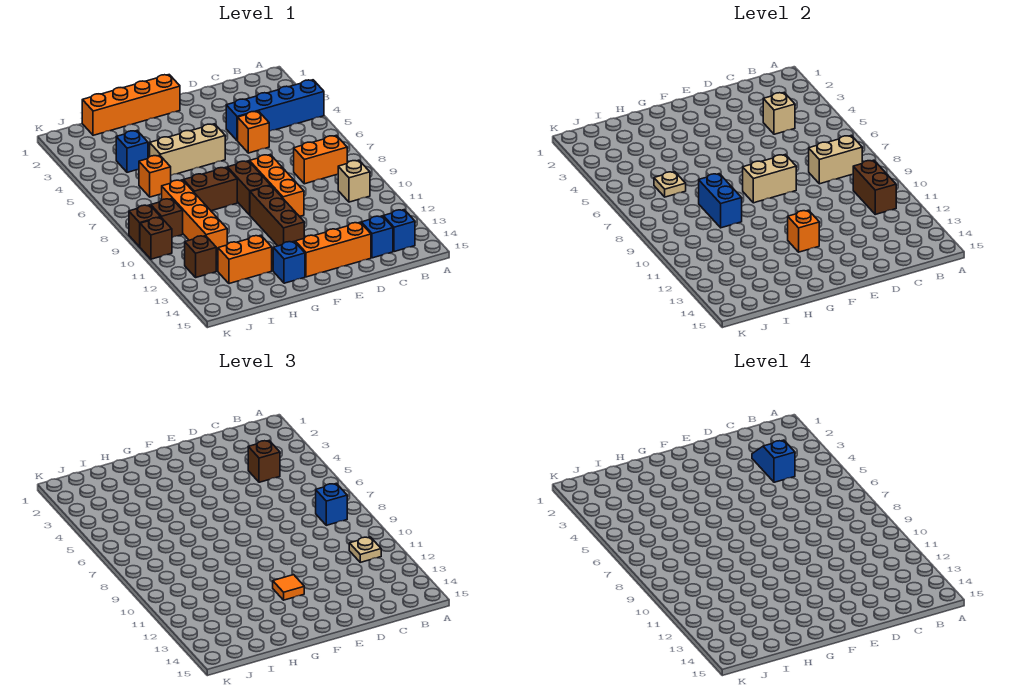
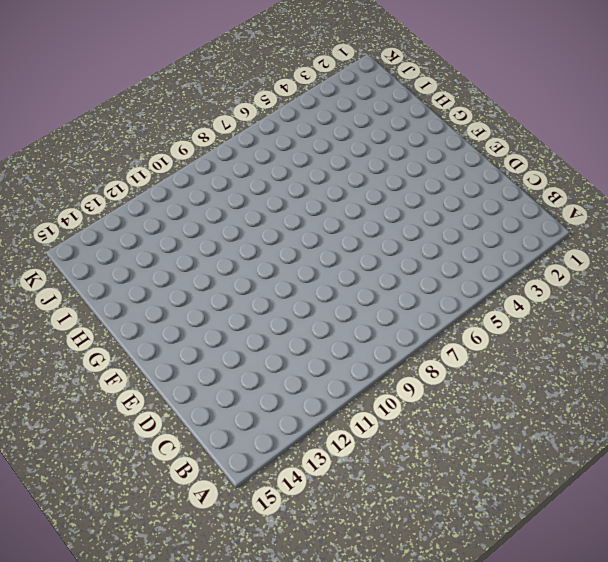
none -> blue 1x4 brick [226,80,324,141]
none -> orange 1x2 brick [294,136,347,184]
none -> tan 1x1 brick [338,160,370,202]
none -> blue 1x1 brick [383,210,415,252]

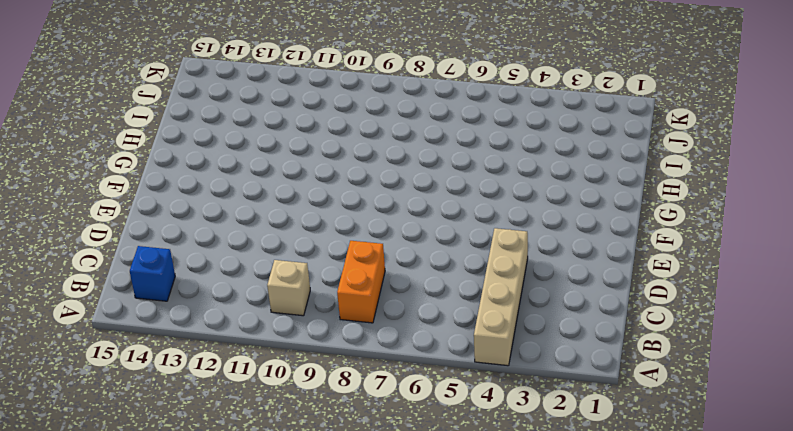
tan 1x4 brick [474,228,528,366] -> blue 1x4 brick [226,80,324,141]
none -> blue 1x1 brick [361,216,393,258]
none -> orange 1x1 brick [238,111,269,153]
none -> orange 1x3 brick [295,222,371,277]
none -> orange 1x3 brick [250,155,304,217]

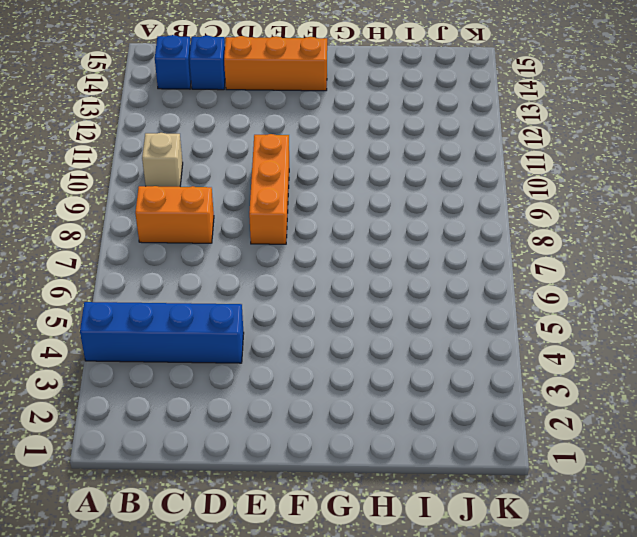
none -> orange 1x1 brick [238,111,269,153]
none -> orange 1x4 brick [82,75,180,135]
none -> tan 1x3 brick [150,124,225,175]
none -> brown 1x2 brick [228,161,271,215]

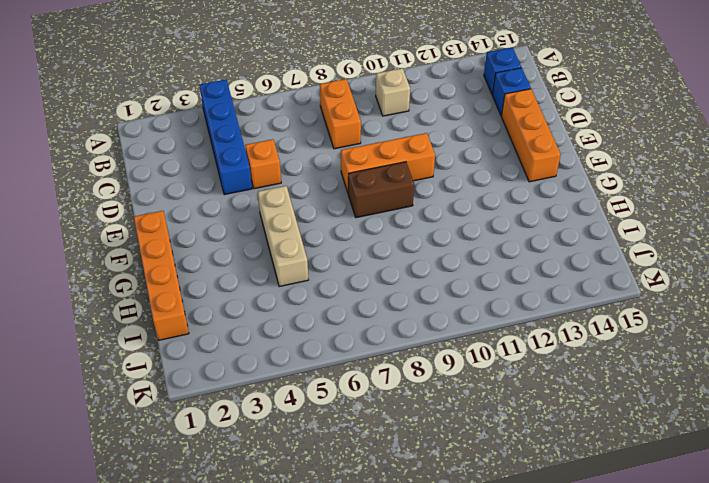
none -> brown 1x3 brick [250,186,304,246]
none -> brown 1x2 brick [184,167,237,211]
none -> blue 1x1 brick [273,241,305,283]
none -> orange 1x2 brick [218,235,272,284]

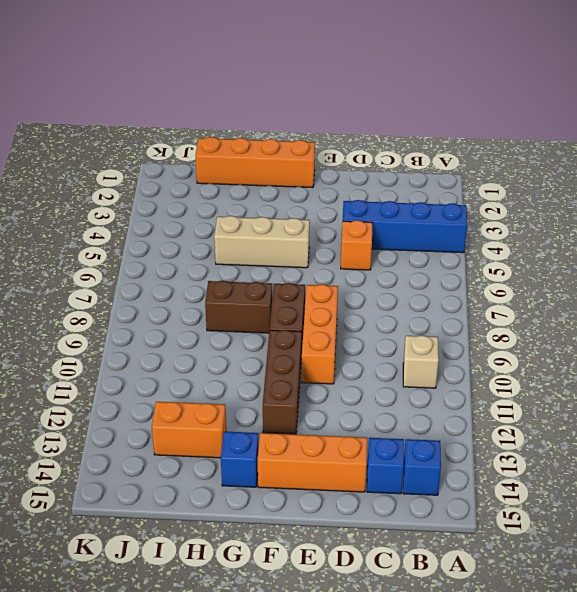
none -> orange 1x2 brick [294,136,347,184]
none -> blue 1x1 brick [116,131,148,172]
none -> orange 1x1 brick [139,155,171,197]
none -> orange 1x4 brick [162,180,227,256]

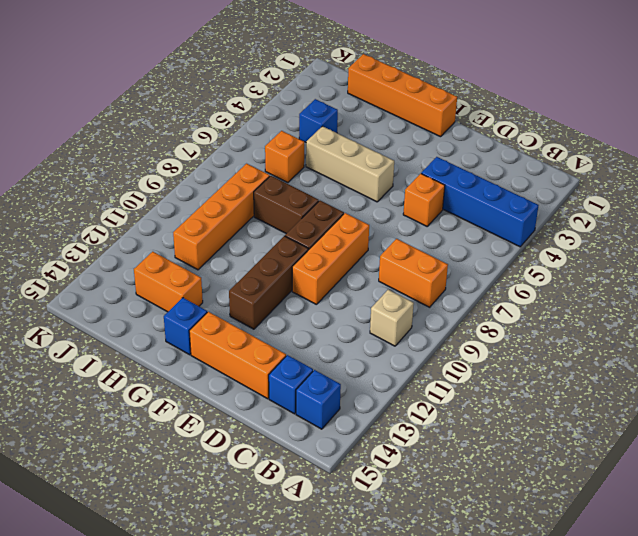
none -> brown 1x1 brick [151,199,183,237]
none -> brown 1x1 brick [185,236,216,277]
none -> brown 1x1 brick [129,205,160,247]
none -> brown 1x1 brick [140,217,172,259]

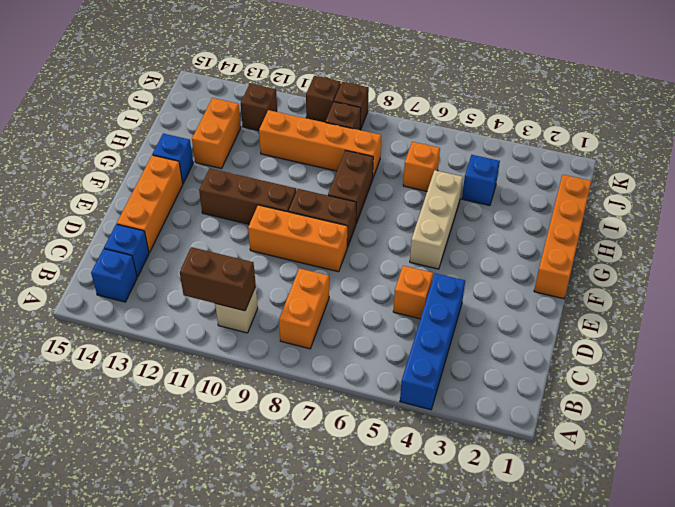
none -> tan 1x2 brick [809,136,862,184]
none -> tan 1x1 brick [763,93,795,134]
none -> tan 1x2 brick [743,155,796,203]
none -> orange 1x1 brick [788,210,819,252]

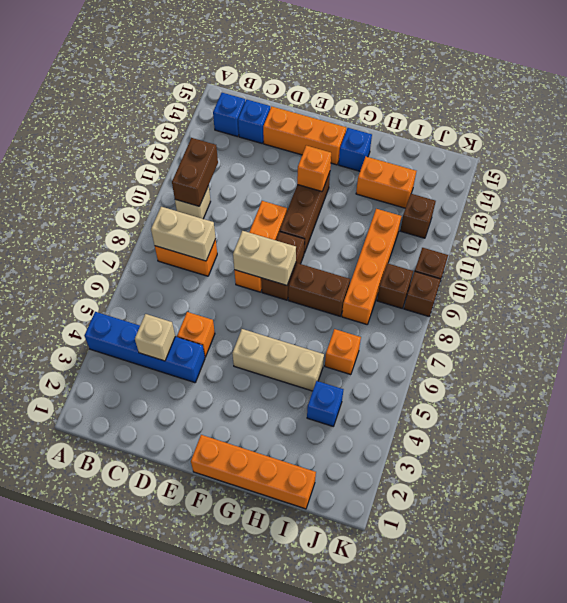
none -> blue 1x2 brick [699,174,742,228]
none -> tan 1x1 plate [654,172,686,197]
none -> blue 1x1 brick [316,484,347,525]
none -> tan 1x1 plate [349,537,381,562]

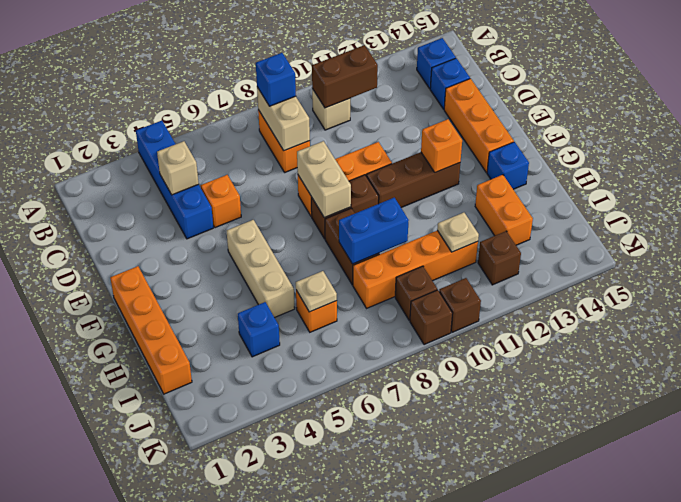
tan 1x1 plate [437,213,479,252] -> tan 1x1 plate moved to [349,537,381,562]
none -> brown 1x1 brick [248,441,280,482]
none -> orange 1x1 tile [273,575,304,600]
none -> blue 1x2 slope [752,440,795,482]

